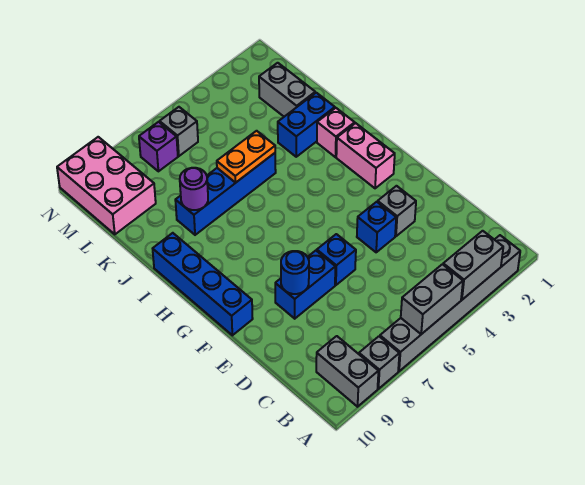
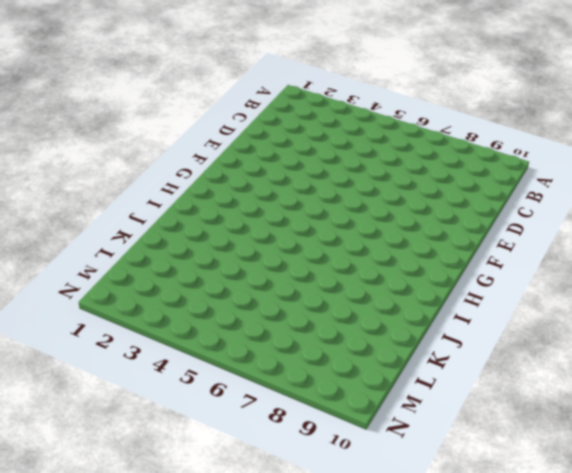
none -> grey 1x6 brick [380,235,520,371]
none -> grey 1x1 brick [359,336,399,389]
none -> grey 1x2 brick [316,336,378,407]

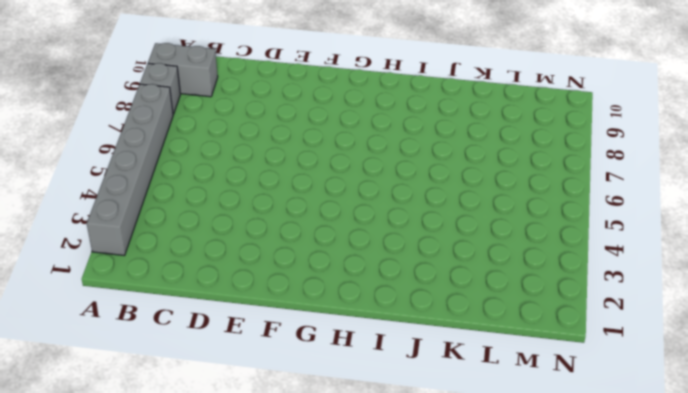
none -> grey 1x1 brick [378,186,416,236]
none -> blue 1x1 brick [357,202,396,252]
none -> blue 1x1 brick [317,234,356,285]

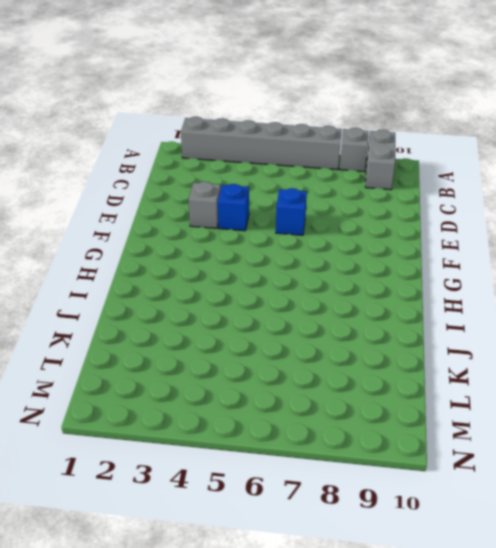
none -> blue 1x2 brick [275,251,335,319]
none -> blue 1x4 brick [153,233,253,335]
none -> pink 1x2 brick [336,123,395,188]

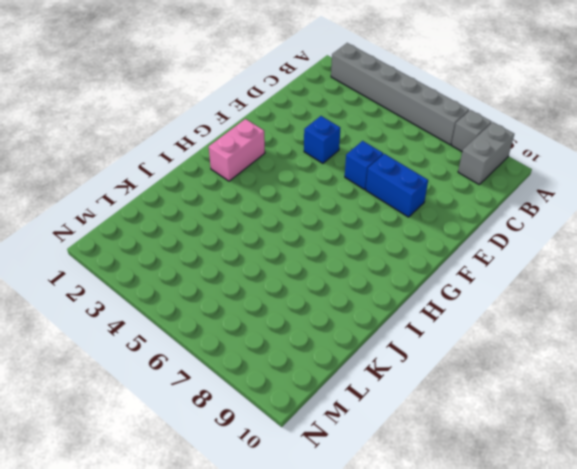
none -> grey 1x1 brick [378,186,416,236]
none -> blue 1x4 brick [153,233,253,335]
none -> pink 1x1 brick [317,108,355,157]

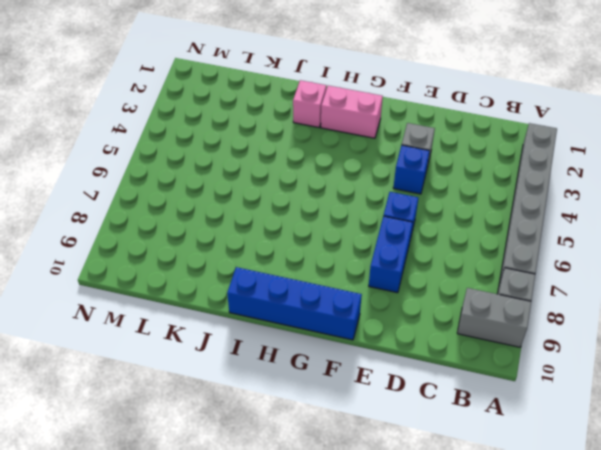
none -> blue 1x2 brick [278,93,335,157]
none -> blue 1x4 brick [175,153,276,235]
none -> grey 1x2 brick [259,63,315,117]

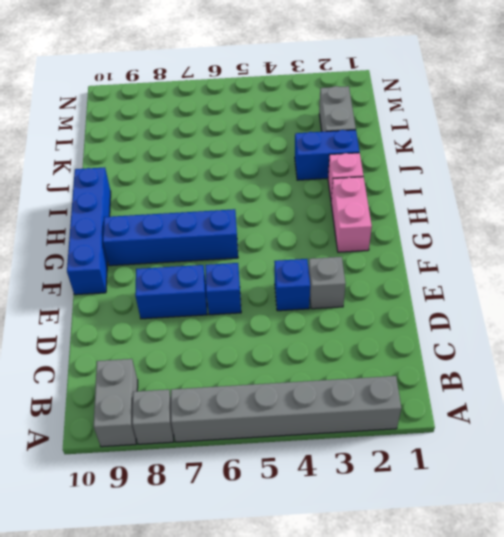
blue 1x4 brick [103,209,238,266] -> blue 1x4 brick moved to [175,153,276,235]
none -> pink 2x3 brick [57,137,156,234]
none -> grey 1x1 brick [160,107,198,156]
none -> purple 1x1 brick [139,122,178,171]

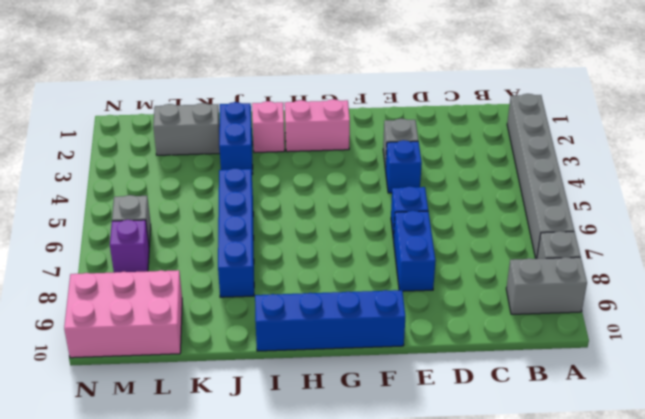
none -> grey 1x2 brick [443,231,503,300]
none -> grey 1x2 brick [401,264,463,334]
none -> blue 1x1 round brick [281,251,309,294]

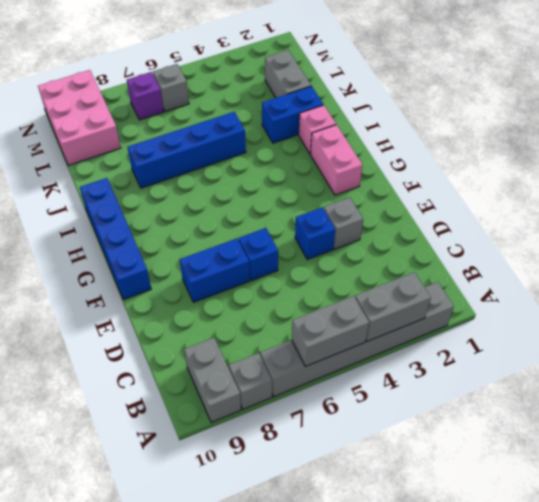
none -> blue 1x1 round brick [281,251,309,294]
none -> orange 1x2 plate [217,131,275,183]
none -> purple 1x1 round brick [180,168,208,210]

